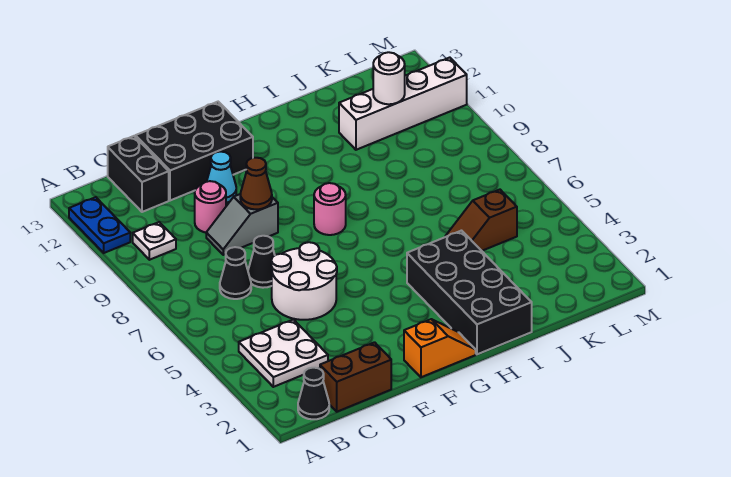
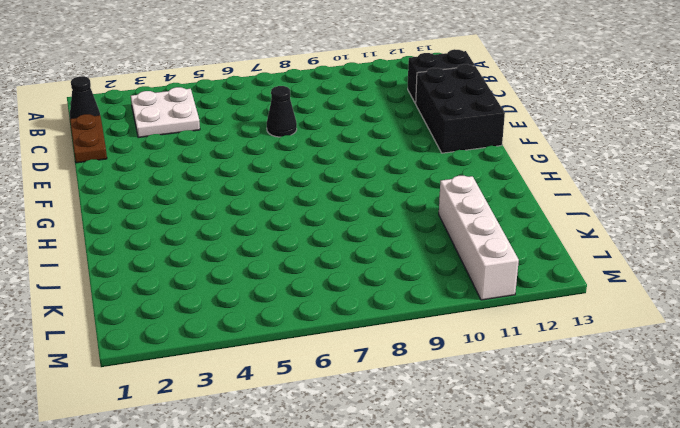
brown 1x2 plate [70,114,107,163] -> brown 1x2 brick [320,342,391,412]
none -> blue 1x2 plate [69,197,130,253]
none -> white 1x1 plate [133,222,176,260]
none -> black 1x1 cone [220,247,251,299]

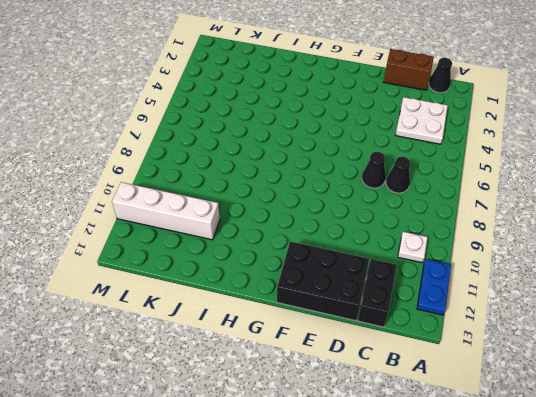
none -> white 2x2 round brick [271,242,337,320]
none -> grey 1x2 slope [206,194,278,255]
none -> pink 1x1 round brick [195,181,226,233]

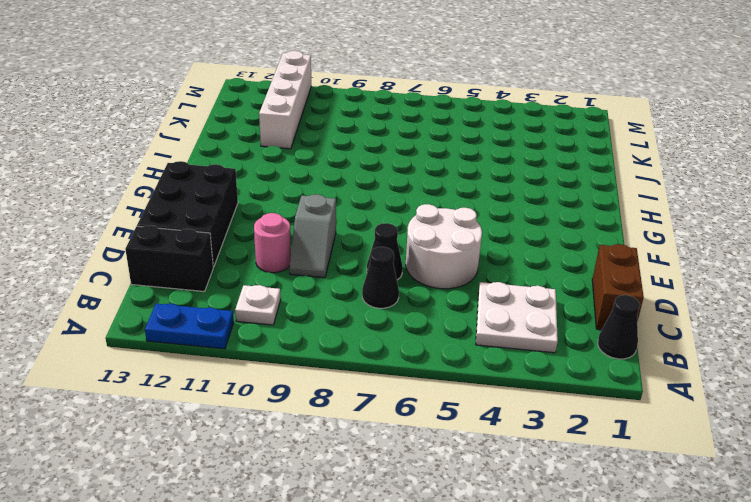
none -> cyan 1x1 cone [207,152,236,203]
none -> orange 1x2 slope [404,319,476,377]
none -> pink 1x1 round brick [314,183,346,235]

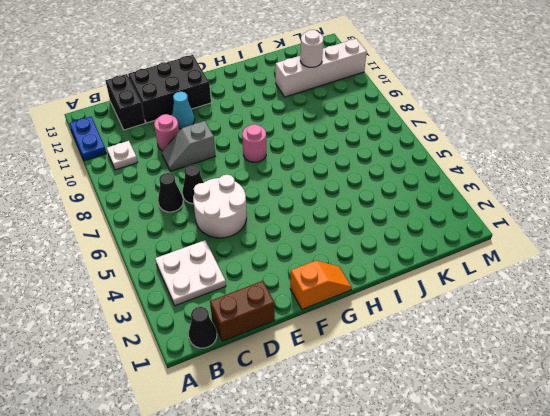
none -> black 2x4 brick [407,231,532,354]
none -> brown 1x2 slope [445,190,517,251]
none -> brown 1x1 cone [240,158,272,209]

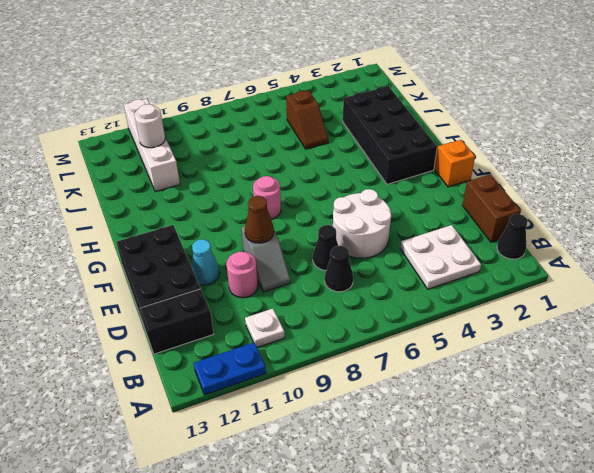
black 2x4 brick [343,86,437,184] -> black 2x4 brick turned to [407,231,532,354]

